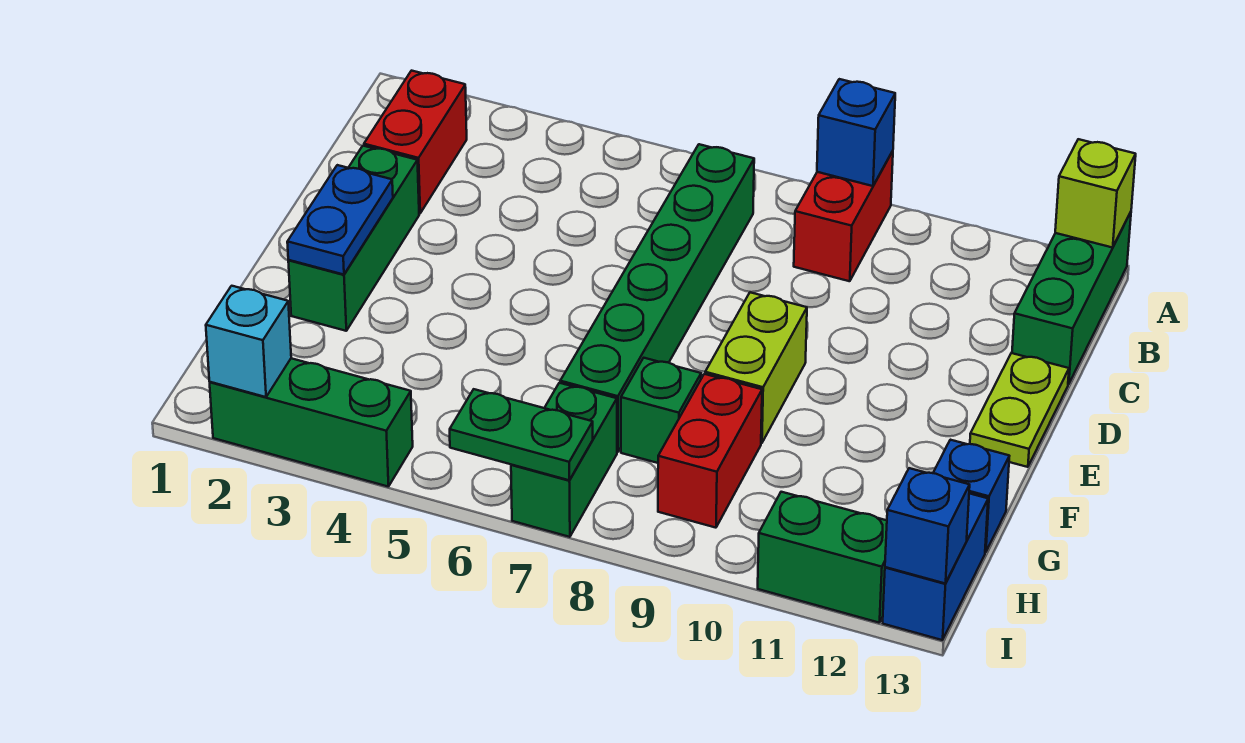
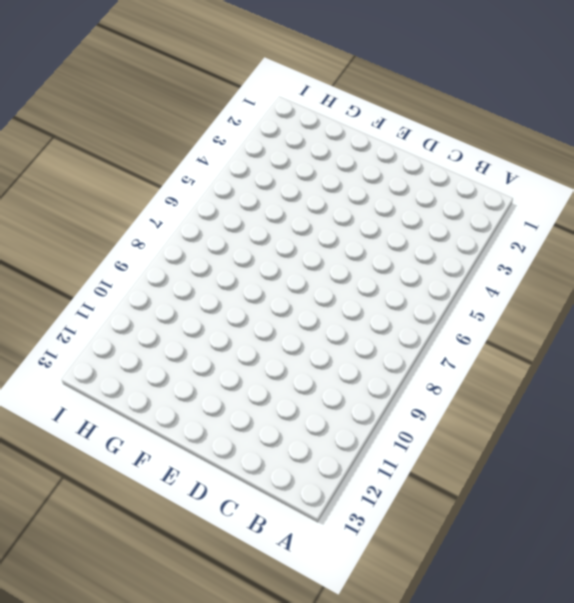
none -> red 1x2 brick [794,151,893,281]
none -> green 1x3 brick [1012,212,1131,384]
none -> red 1x2 brick [364,71,467,213]

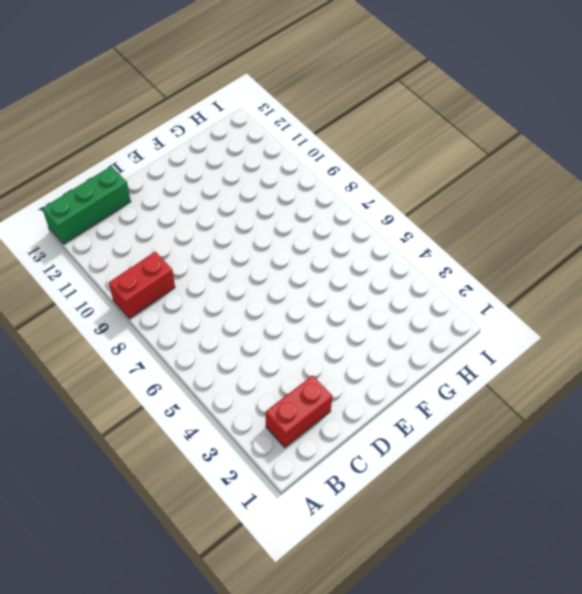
none -> green 1x6 brick [560,144,754,452]
none -> green 1x3 brick [288,146,419,331]
none -> lime 1x2 plate [970,353,1069,467]

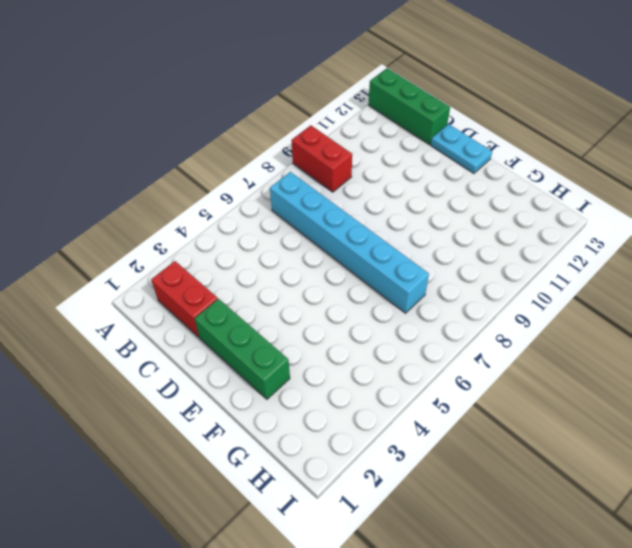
cyan 1x6 brick [270,172,429,313] -> green 1x6 brick [560,144,754,452]
cyan 1x2 plate [431,124,492,174] -> lime 1x2 plate [970,353,1069,467]
none -> lime 1x2 brick [705,292,807,443]
none -> green 1x1 brick [621,358,701,463]
none -> red 1x2 brick [658,374,762,528]

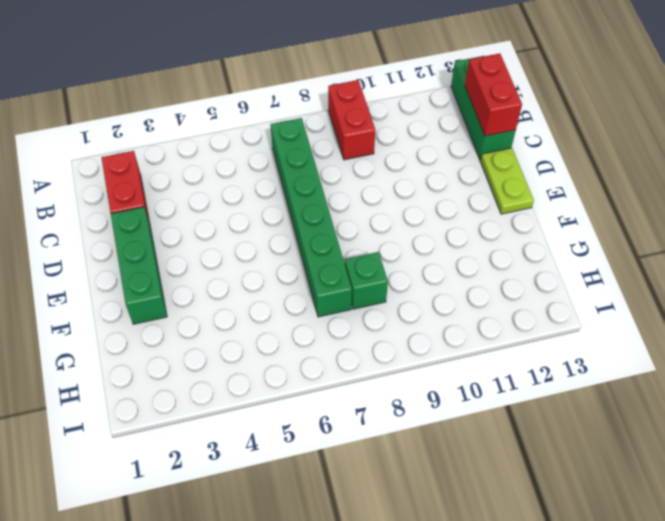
red 1x2 brick [465,53,522,136] -> red 1x2 brick moved to [658,374,762,528]
none -> lime 1x2 brick [705,292,807,443]
none -> blue 1x1 brick [933,440,1009,552]
none -> green 1x2 brick [511,383,617,537]

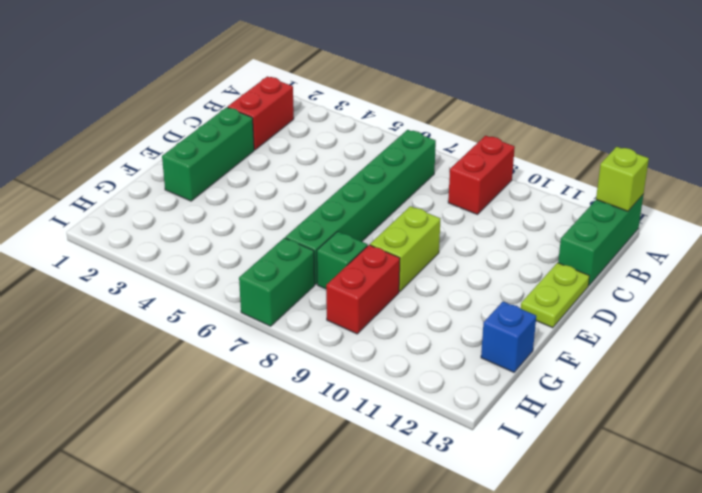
none -> blue 1x2 brick [883,493,988,640]
none -> green 1x3 brick [210,358,413,487]
none -> green 1x2 brick [758,492,887,623]

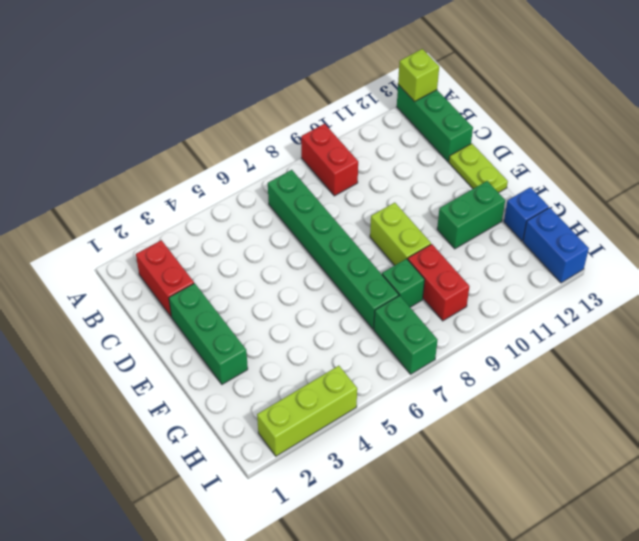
green 1x2 brick [437,181,505,249] -> green 1x2 brick moved to [758,492,887,623]
lime 1x3 brick [257,366,357,456] -> green 1x3 brick [210,358,413,487]
none -> blue 1x1 brick [817,79,895,186]
none -> blue 1x2 plate [287,165,393,275]
none -> cyan 1x1 brick [206,286,291,397]

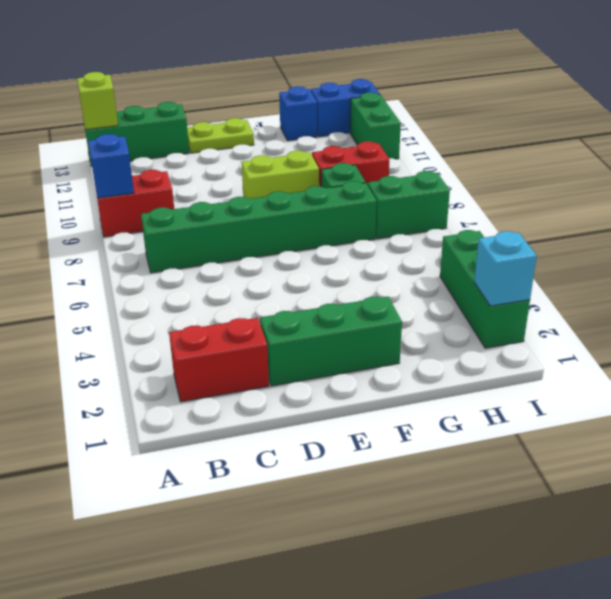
none -> blue 1x2 plate [287,165,393,275]
none -> green 1x2 plate [450,389,593,480]
none -> blue 1x1 brick [885,468,970,584]

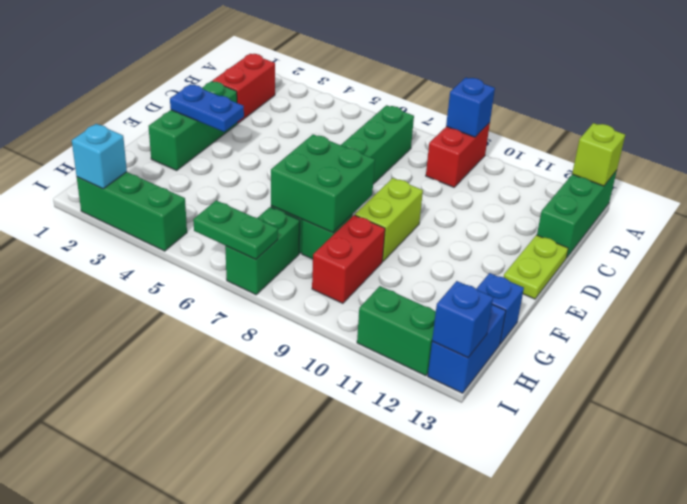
blue 1x2 plate [170,84,244,132] -> blue 1x2 plate turned to [287,165,393,275]
green 2x2 brick [271,134,375,232] -> none

